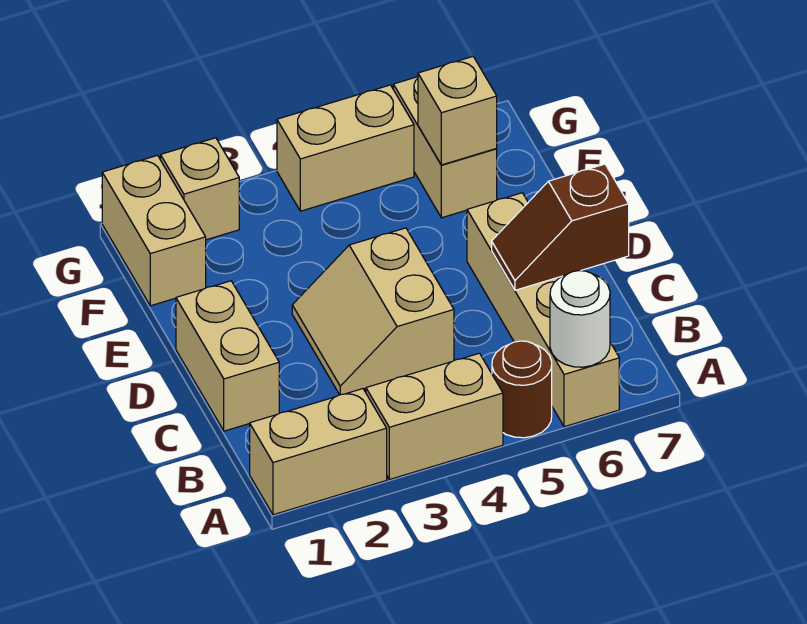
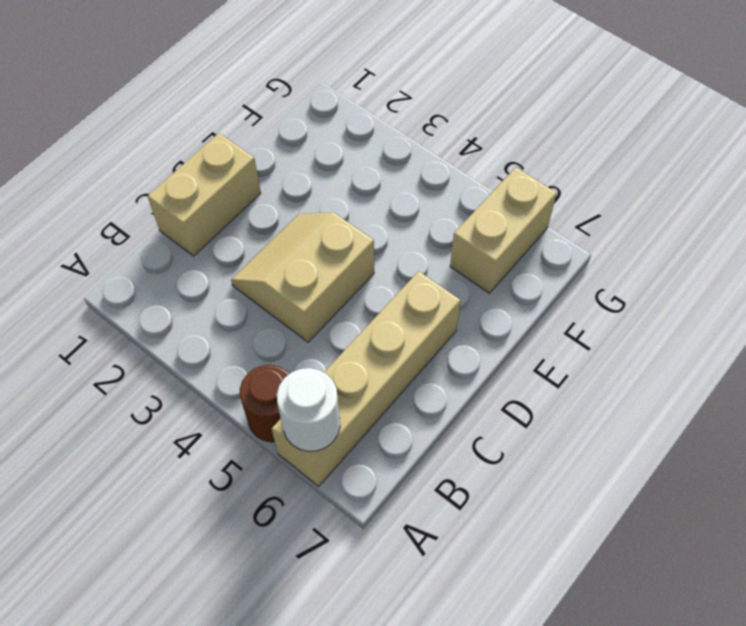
none -> tan 1x2 brick [250,389,387,515]
none -> tan 1x2 brick [366,353,503,480]
none -> tan 1x2 brick [102,156,206,306]

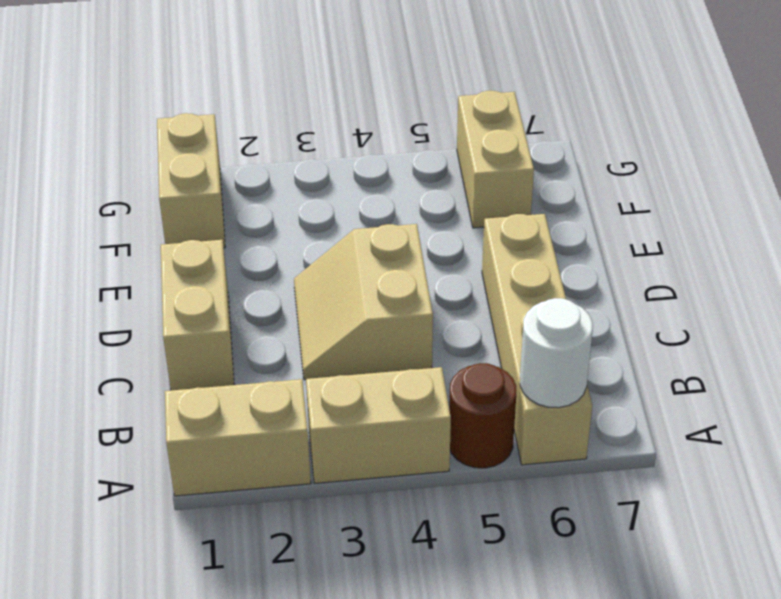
none -> tan 1x1 brick [161,138,239,240]
none -> tan 1x2 brick [277,85,414,211]
none -> brown 1x2 slope [492,164,629,290]

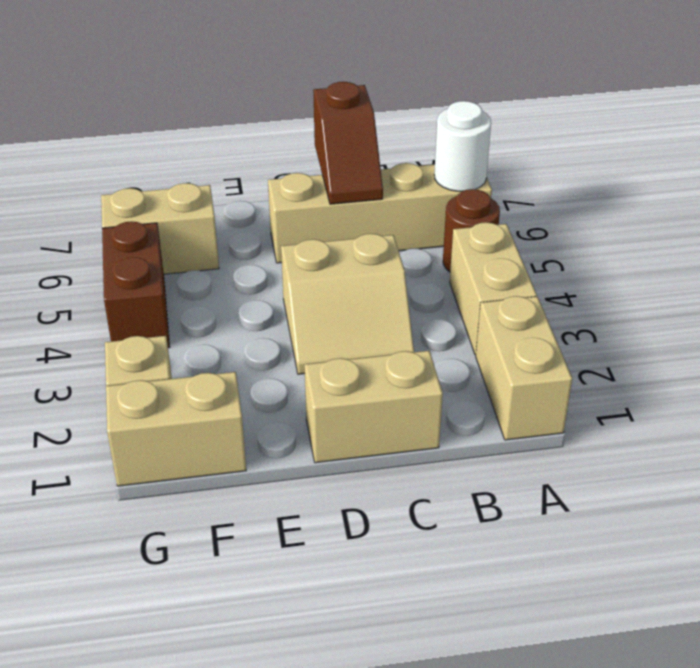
brown 1x2 brick [102,221,170,348] -> tan 1x2 brick [277,85,414,211]
none -> tan 1x1 brick [418,57,497,165]

